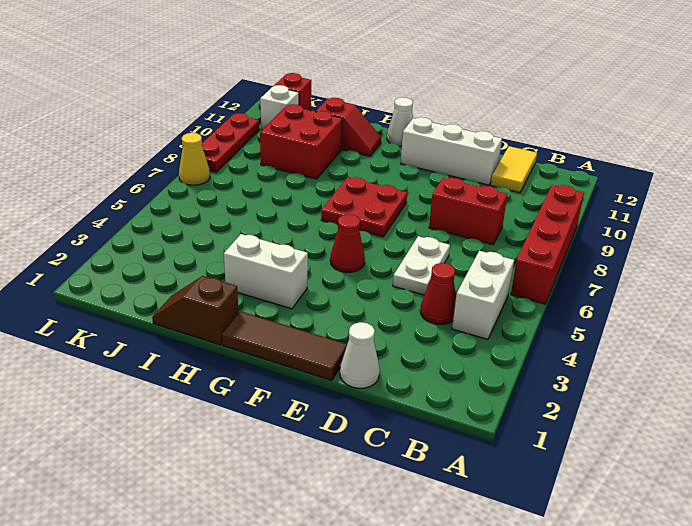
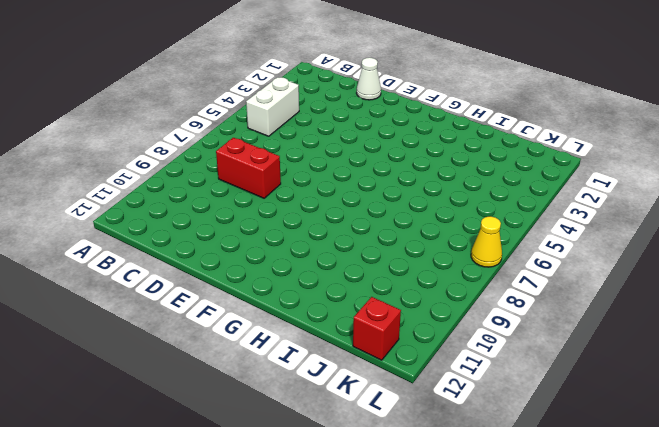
none -> red 1x4 brick [511,185,584,304]
none -> red 1x1 cone [420,263,456,324]
none -> yellow 1x2 tile [491,146,537,193]

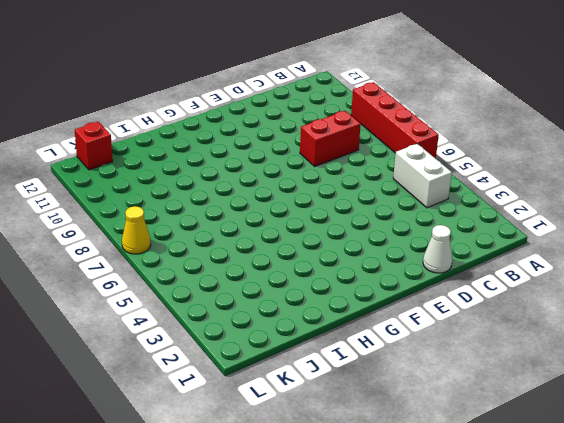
none -> red 1x1 cone [420,263,456,324]
none -> yellow 1x2 tile [491,146,537,193]
none -> white 1x2 plate [393,236,450,295]

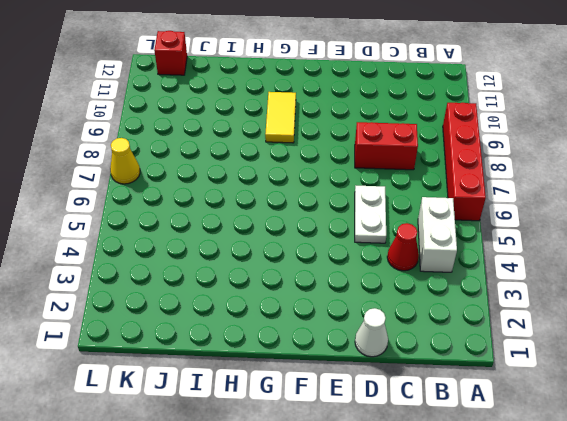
yellow 1x2 tile [265,92,296,143] -> yellow 1x2 tile moved to [491,146,537,193]
none -> white 1x3 brick [401,117,502,185]
none -> brown 1x3 tile [222,311,347,380]
none -> red 1x1 cone [330,214,365,272]

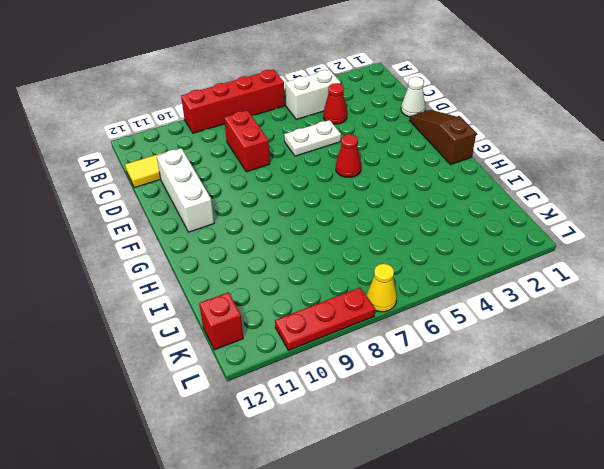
brown 1x3 slope [410,110,476,165] -> brown 1x3 tile [222,311,347,380]
none -> red 2x2 plate [321,177,407,237]
none -> white 1x2 brick [224,234,308,309]
none -> white 1x1 cone [387,97,413,146]

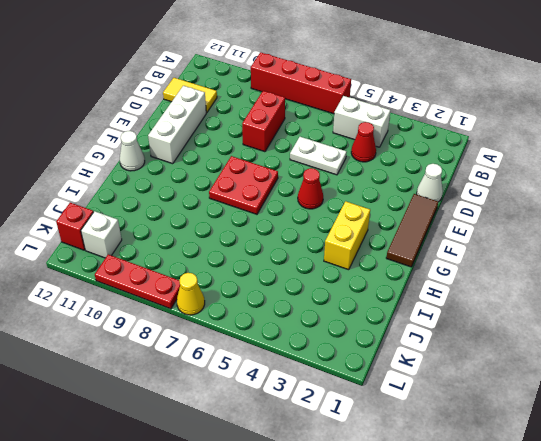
yellow 1x2 brick [324,201,370,270] -> white 1x2 brick [224,234,308,309]
none -> brown 1x2 slope [152,276,239,345]
none -> red 1x2 slope [316,98,381,156]
none -> red 2x2 brick [260,104,342,179]

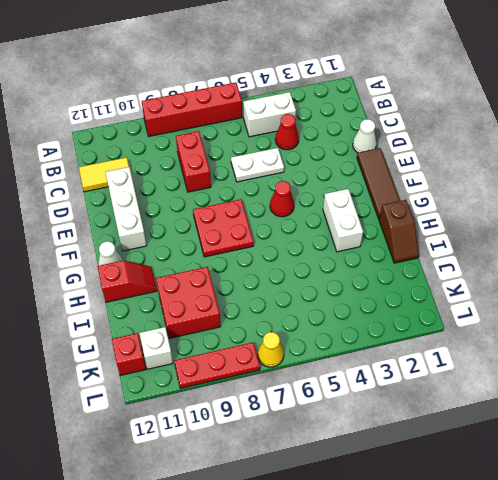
red 1x2 slope [97,261,157,302] -> red 1x2 slope turned to [316,98,381,156]

